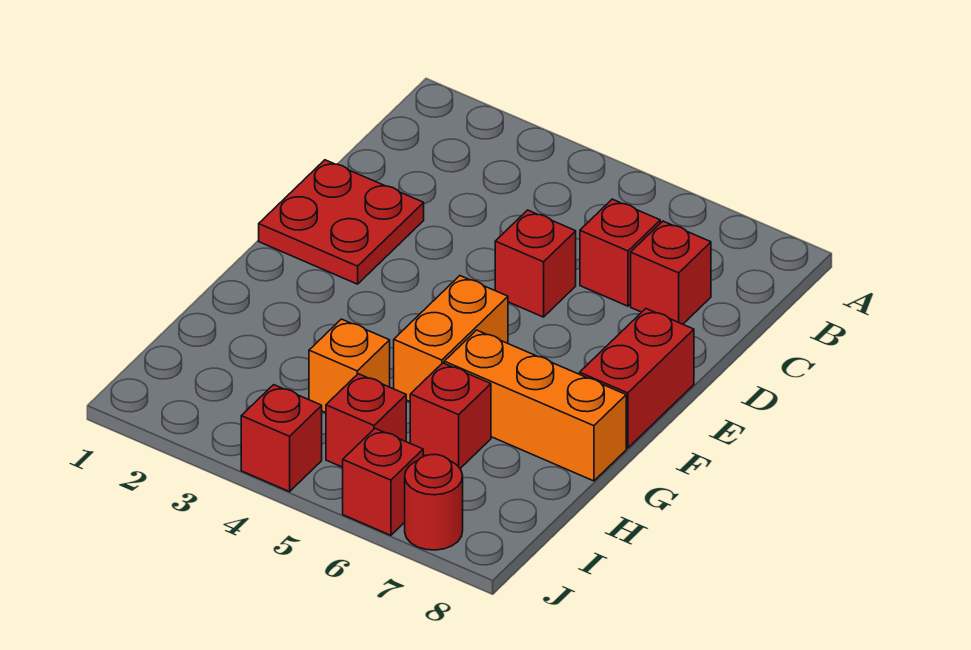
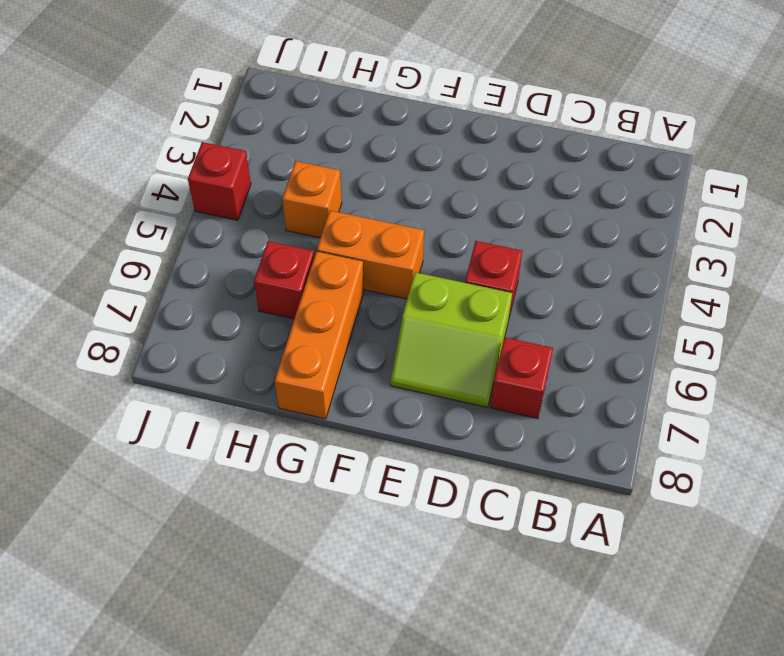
lime 2x2 slope [391,272,512,407] -> none
none -> red 1x1 brick [580,199,660,306]
none -> red 2x2 plate [259,160,424,284]
none -> red 1x2 brick [580,309,694,448]

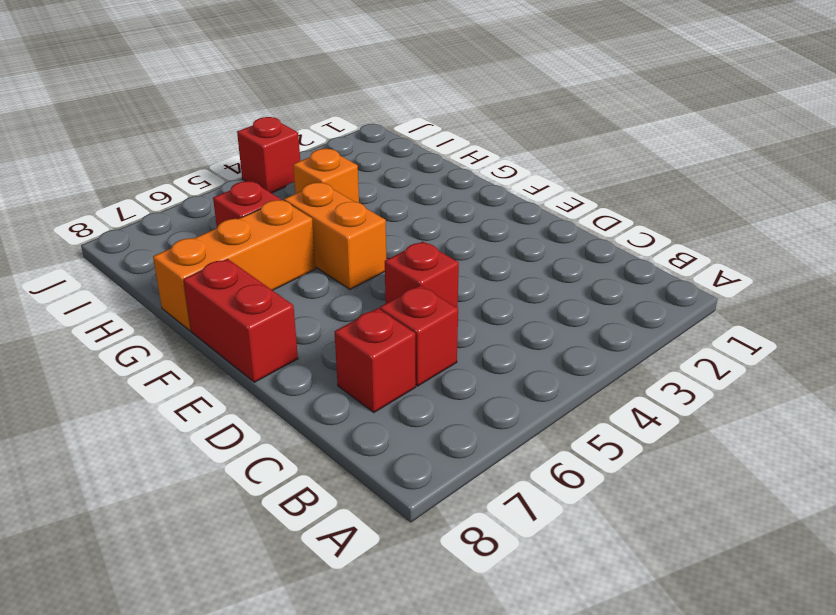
none -> red 2x2 plate [259,160,424,284]
none -> red 1x1 brick [326,374,406,467]
none -> red 1x1 brick [343,429,423,535]

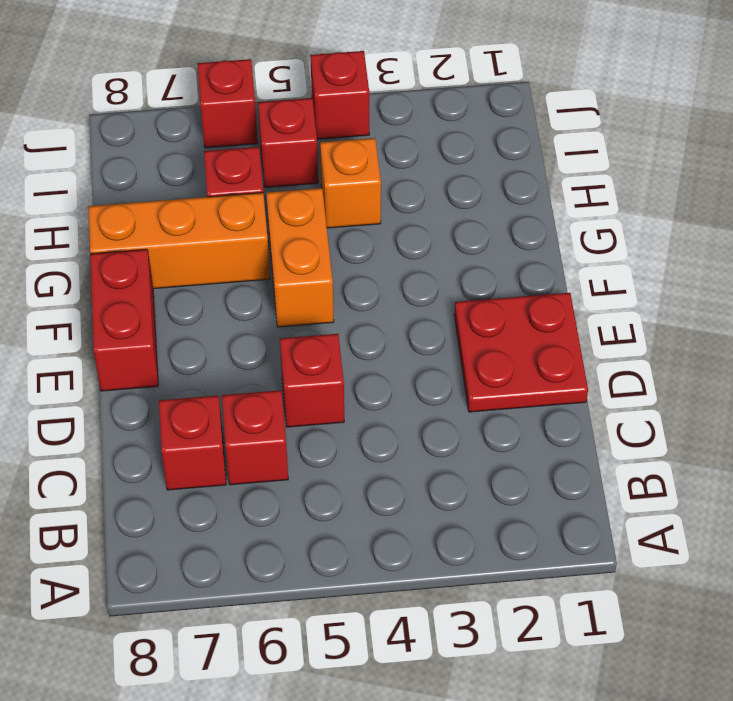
none -> red 1x1 round brick [405,455,463,550]

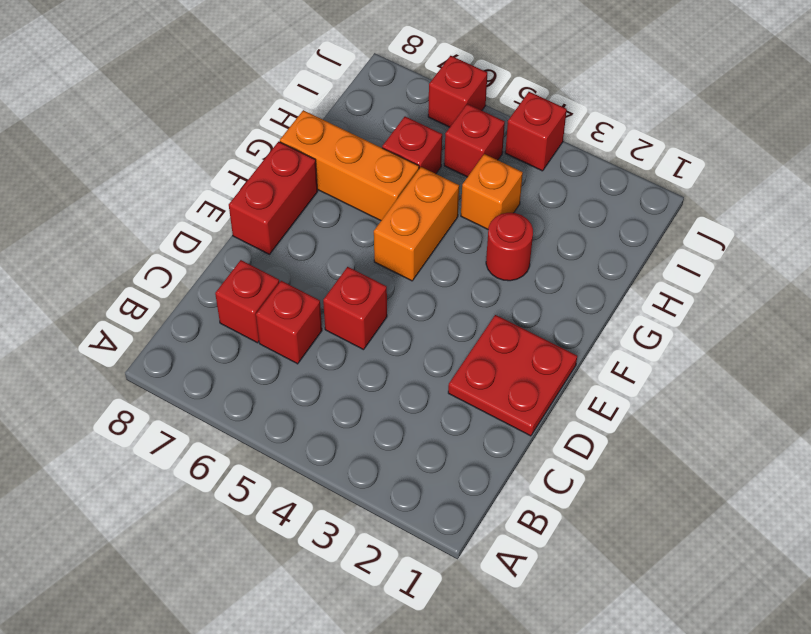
red 1x1 round brick [486,213,533,281] -> red 1x1 round brick moved to [405,455,463,550]

